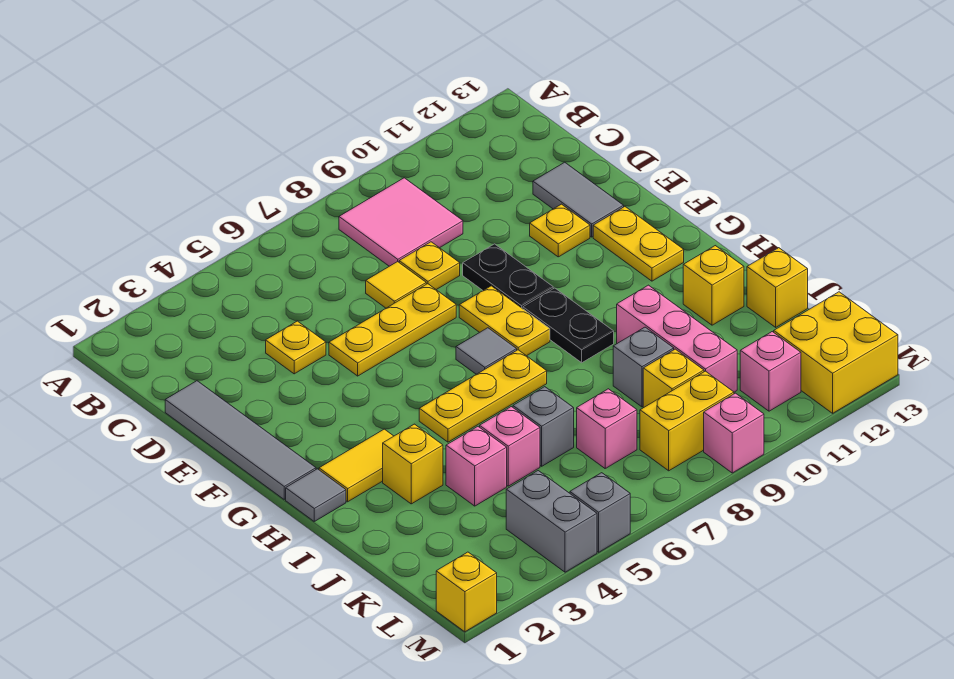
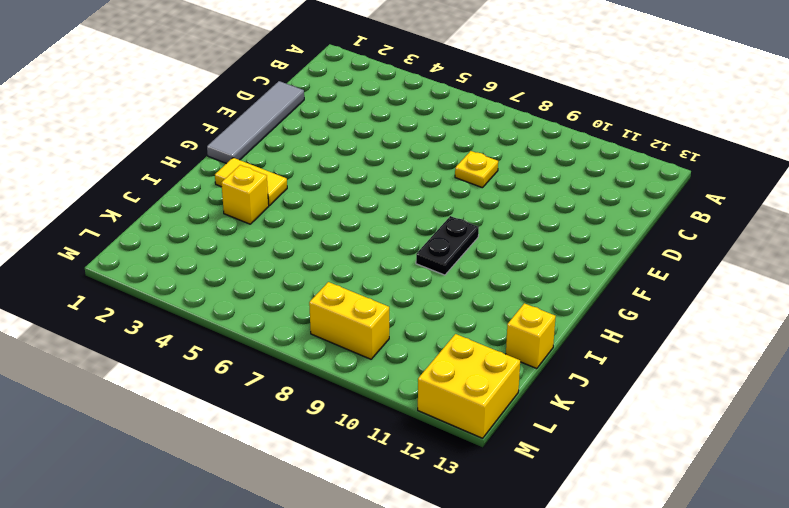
none -> pink 2x2 tile [339,178,463,266]
none -> yellow 1x1 plate [266,321,326,374]
none -> yellow 1x1 tile [366,262,426,308]
none -> grey 1x2 tile [533,162,624,237]

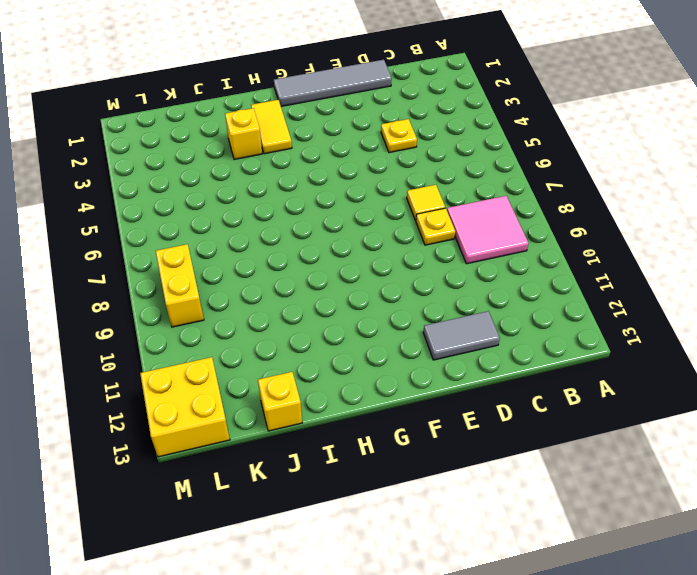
none -> yellow 1x3 plate [329,284,456,376]
none -> black 1x2 plate [463,244,553,309]
none -> yellow 1x1 plate [530,204,590,257]
none -> yellow 1x2 plate [459,286,550,356]

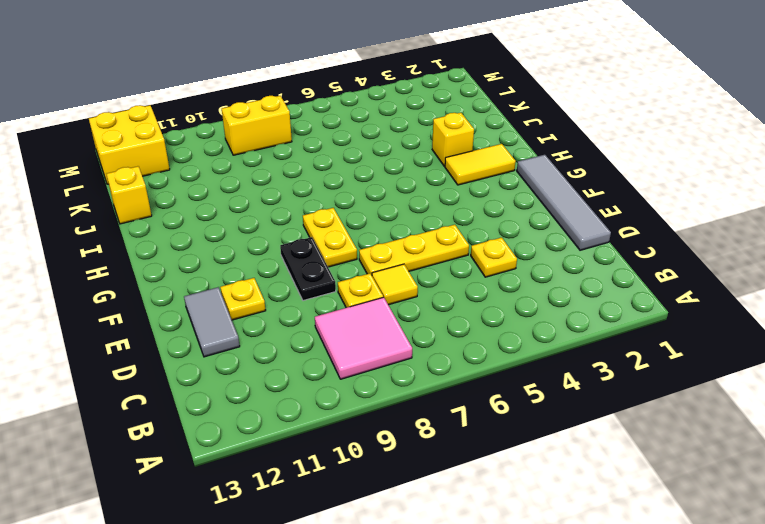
none -> yellow 1x2 plate [593,207,684,281]
none -> grey 1x1 tile [456,328,517,374]
none -> black 1x2 plate [523,288,614,363]
none -> grey 1x1 tile [286,469,346,521]

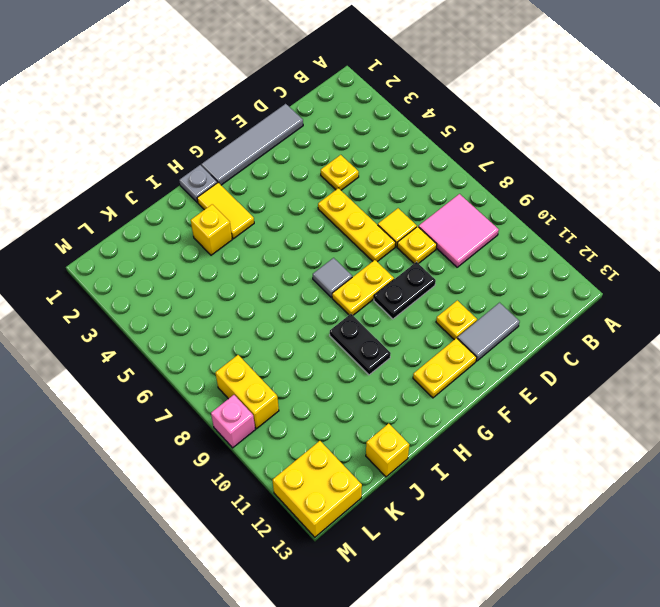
grey 1x1 plate [179,165,217,202] -> grey 1x1 tile [286,469,346,521]
black 1x2 plate [330,314,391,375] -> black 1x2 plate turned to [523,288,614,363]
none -> yellow 1x3 plate [419,350,547,442]
none -> pink 1x3 brick [617,285,737,392]
none -> yellow 1x1 brick [683,246,744,325]
none -> pink 1x1 brick [446,427,507,506]

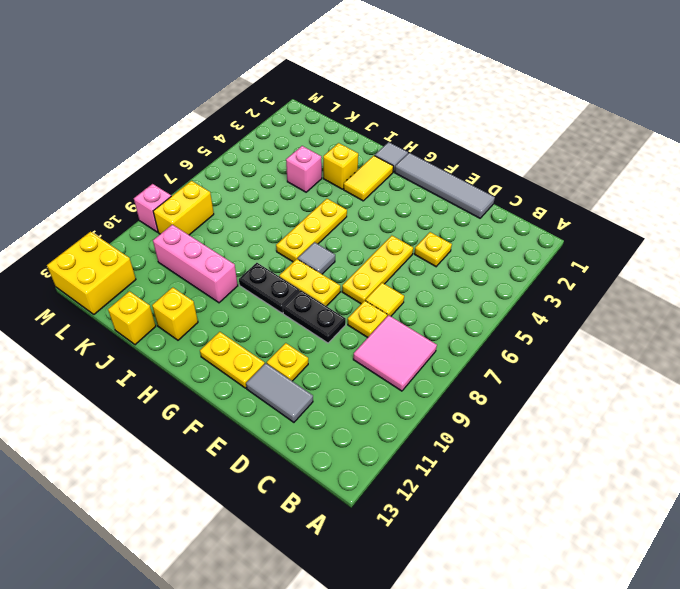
none -> pink 1x1 brick [480,407,540,486]
none -> grey 1x1 brick [513,387,574,466]
none -> grey 1x1 brick [613,327,674,407]
none -> pink 1x1 brick [577,389,637,468]

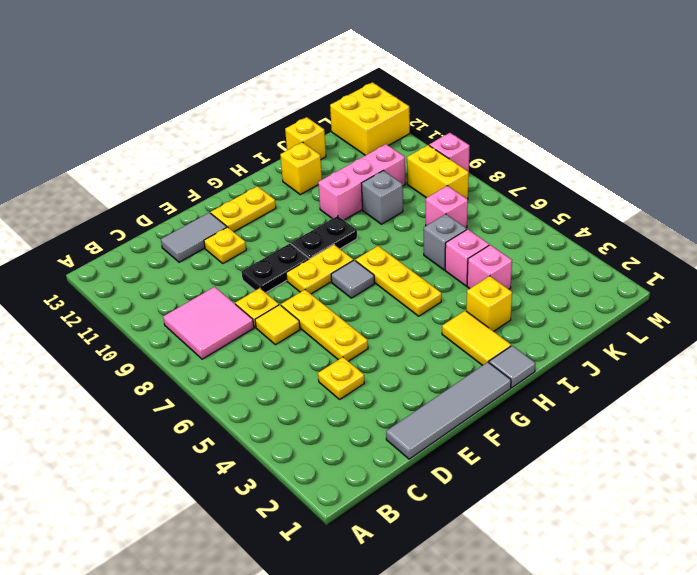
none -> yellow 1x1 brick [643,349,704,408]
none -> grey 1x2 brick [506,471,597,572]
none -> pink 1x1 brick [740,332,801,411]
none -> yellow 1x1 brick [436,552,497,632]

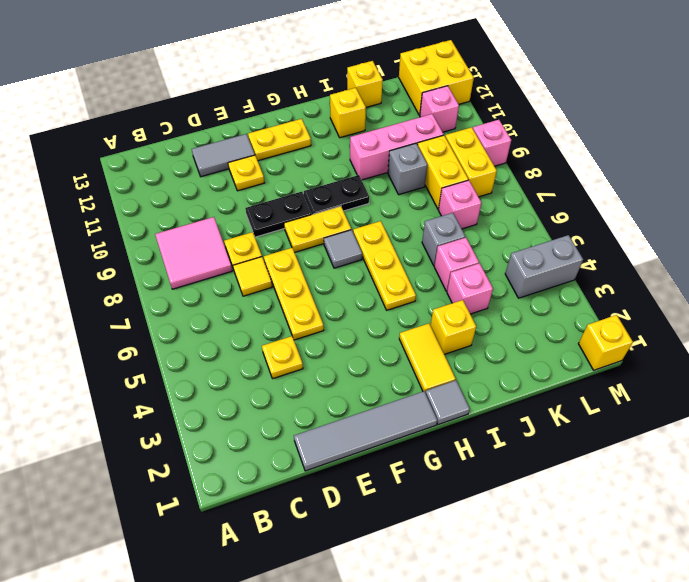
yellow 1x2 brick [418,135,468,209] -> yellow 1x1 brick [643,349,704,408]
none -> grey 1x1 brick [570,473,630,552]

